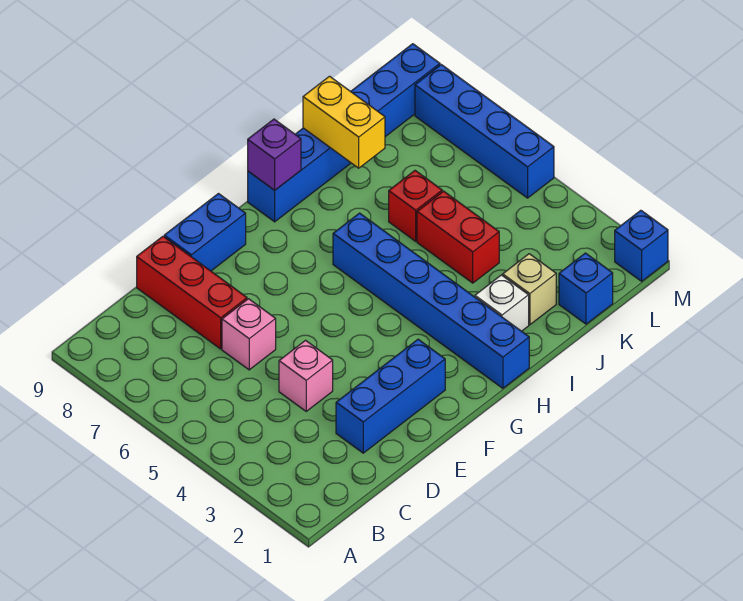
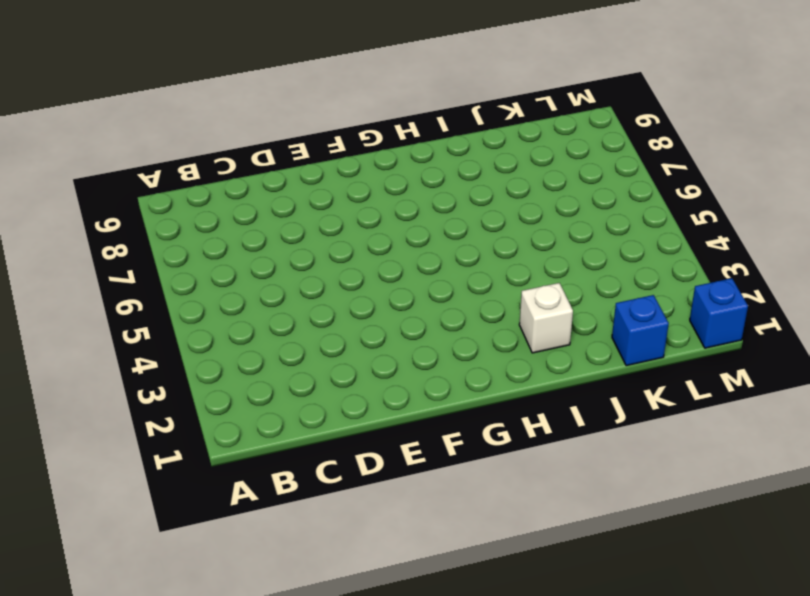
none -> blue 1x3 brick [336,339,445,453]
none -> pink 1x1 brick [279,340,333,411]
none -> pink 1x1 brick [222,299,276,370]

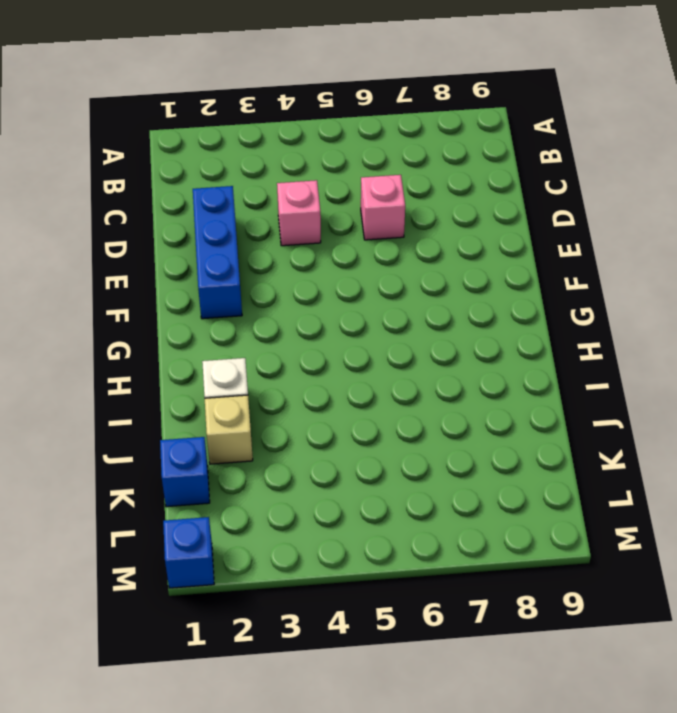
none -> red 1x3 brick [137,236,247,349]
none -> blue 1x2 brick [164,194,246,271]
none -> blue 1x6 brick [333,213,529,388]

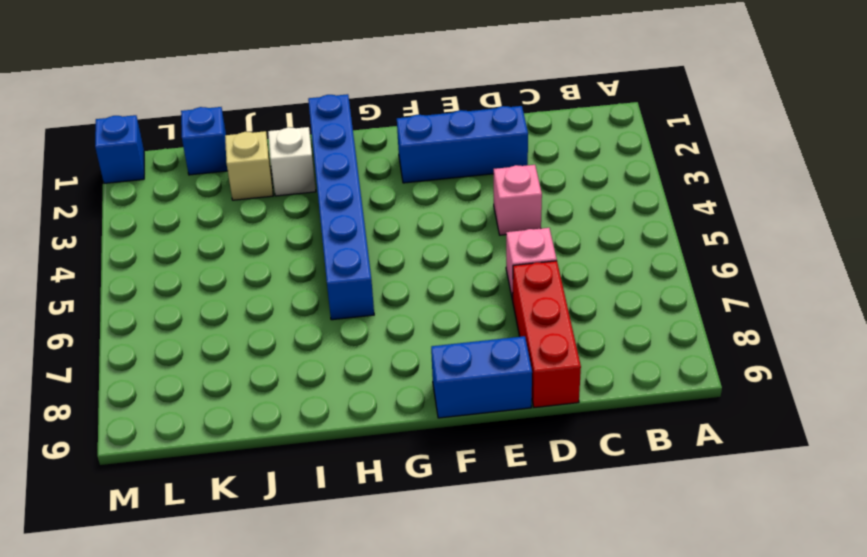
none -> blue 1x6 brick [248,44,440,222]
none -> red 1x2 brick [417,191,499,283]
none -> red 1x1 brick [389,171,442,241]

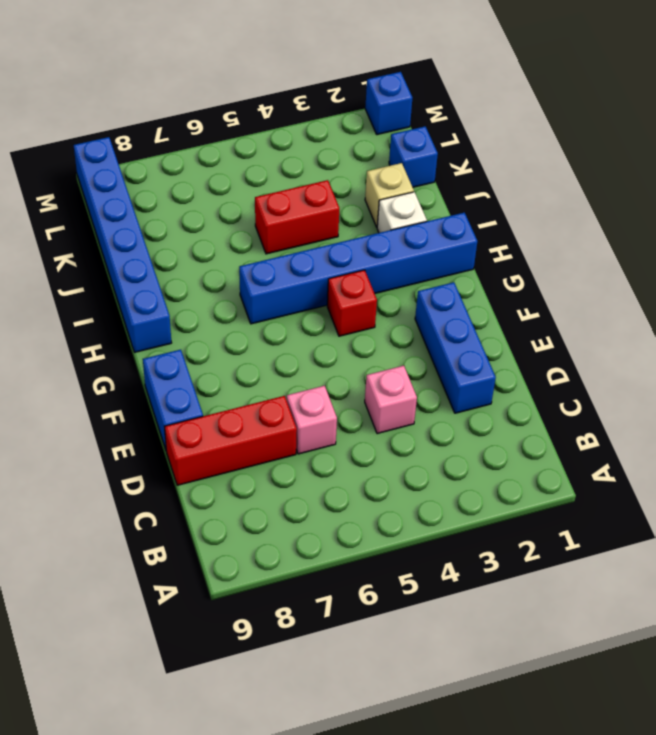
red 1x1 brick [327,270,377,336] -> red 1x1 brick moved to [389,171,442,241]
none -> blue 1x4 brick [415,65,554,198]
none -> purple 1x1 brick [248,119,301,190]
none -> yellow 1x2 brick [303,76,385,168]

